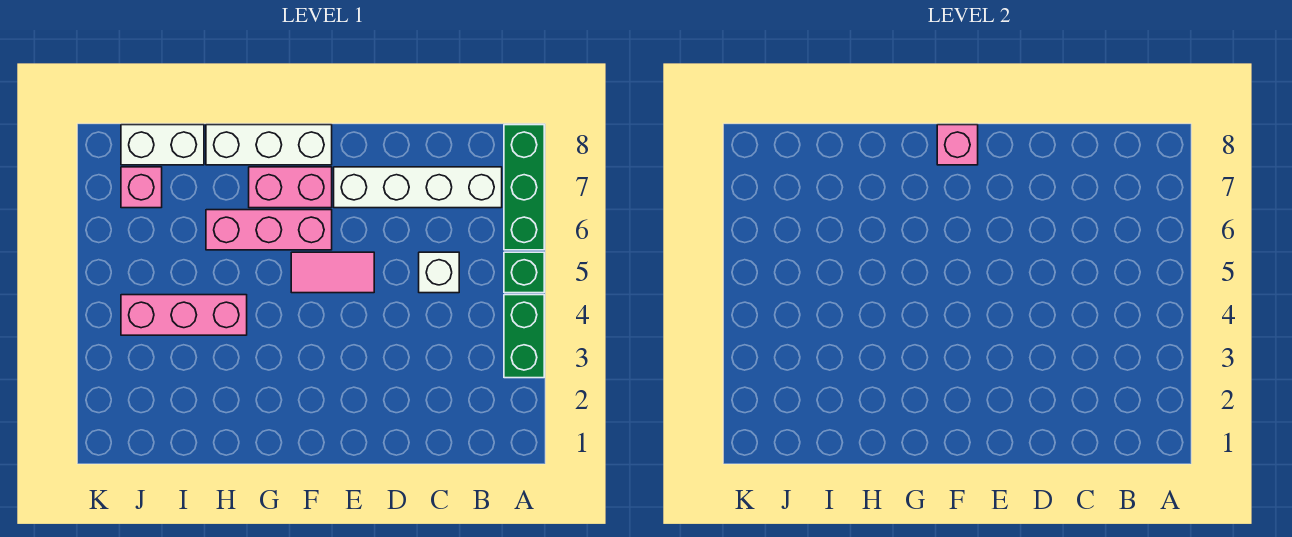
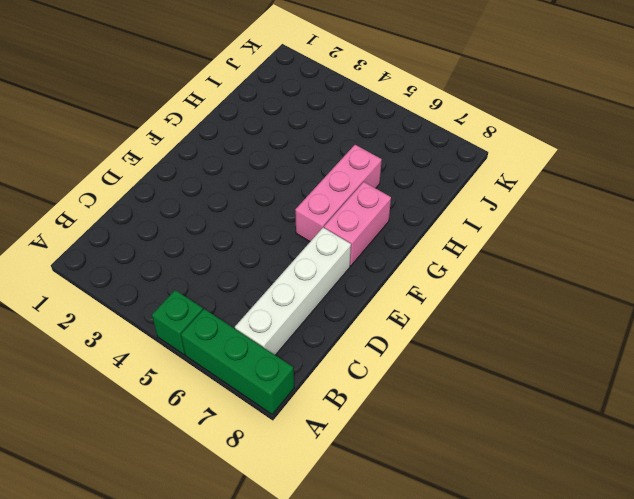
none -> green 1x2 brick [504,295,544,378]
none -> white 1x1 brick [419,252,459,293]
none -> pink 1x2 tile [291,252,374,293]

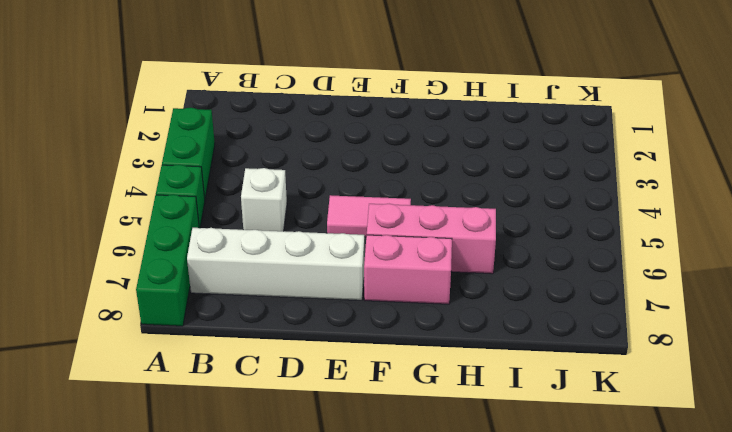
none -> white 1x3 brick [206,125,332,165]
none -> pink 1x3 brick [121,295,247,335]
none -> white 1x2 brick [121,125,204,165]

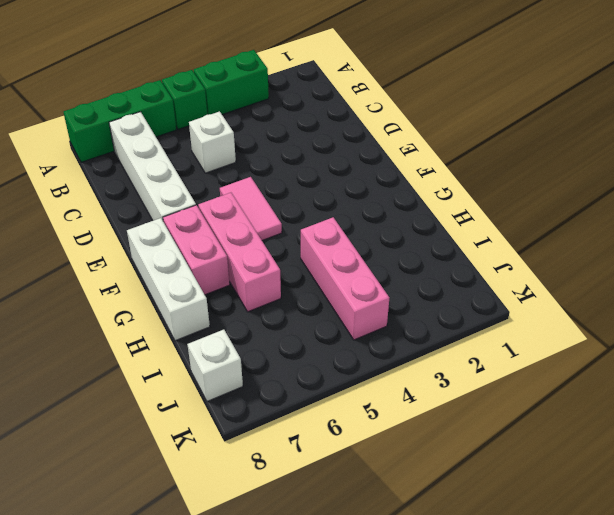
white 1x1 brick [187,330,243,401] -> white 1x2 brick [121,125,204,165]
none -> pink 1x1 brick [121,167,162,208]
none -> pink 1x1 brick [937,125,978,165]

